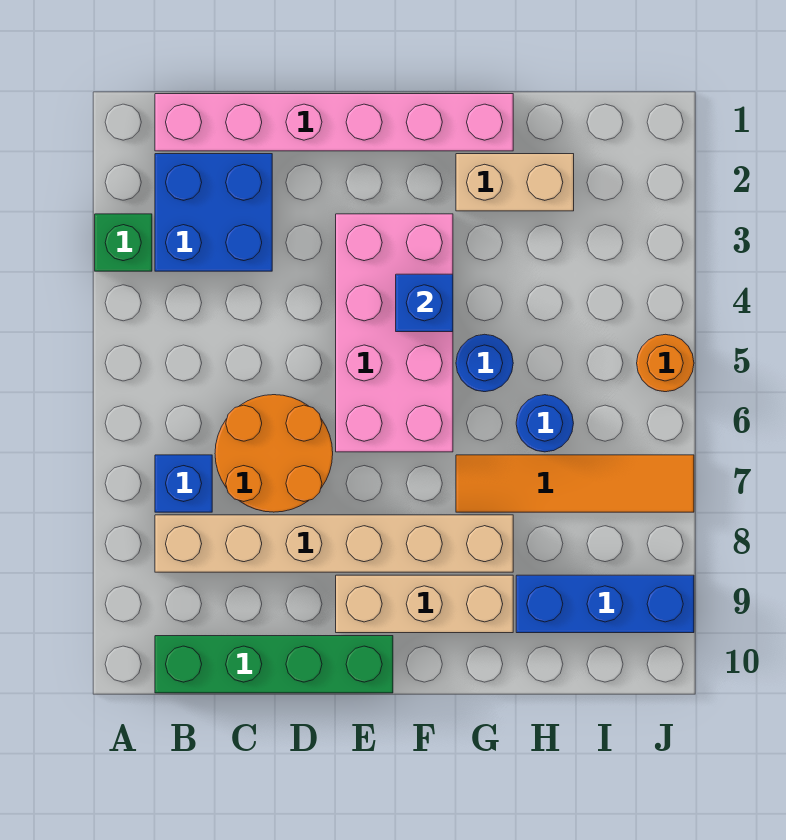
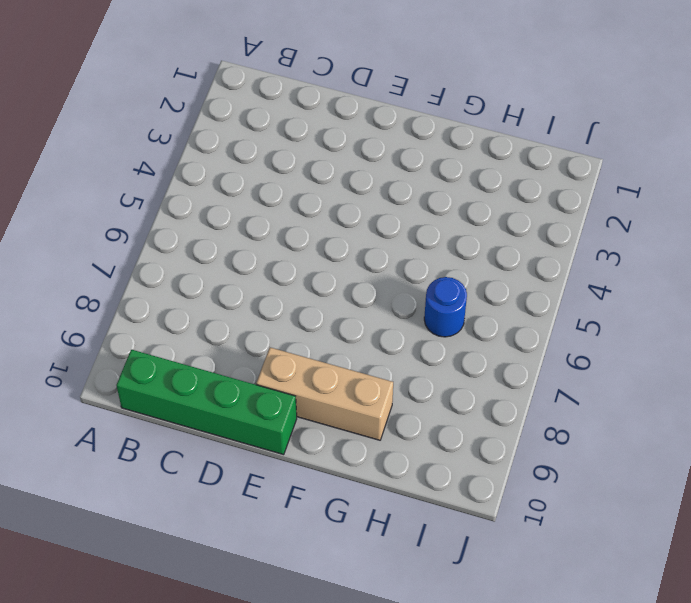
none -> green 1x1 brick [95,214,152,271]
none -> pink 1x6 brick [155,94,513,151]
none -> blue 2x2 brick [155,154,272,271]

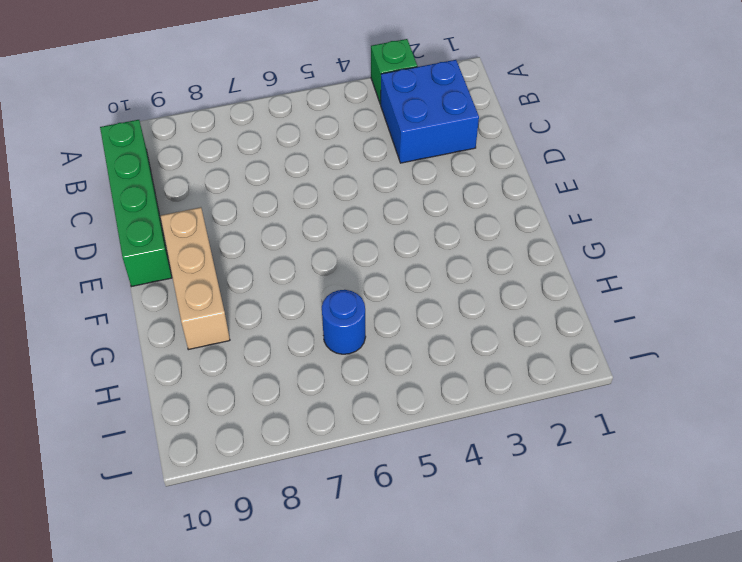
none -> pink 1x6 brick [155,94,513,151]
none -> blue 1x1 brick [155,455,212,512]
none -> tan 1x6 brick [155,515,513,572]

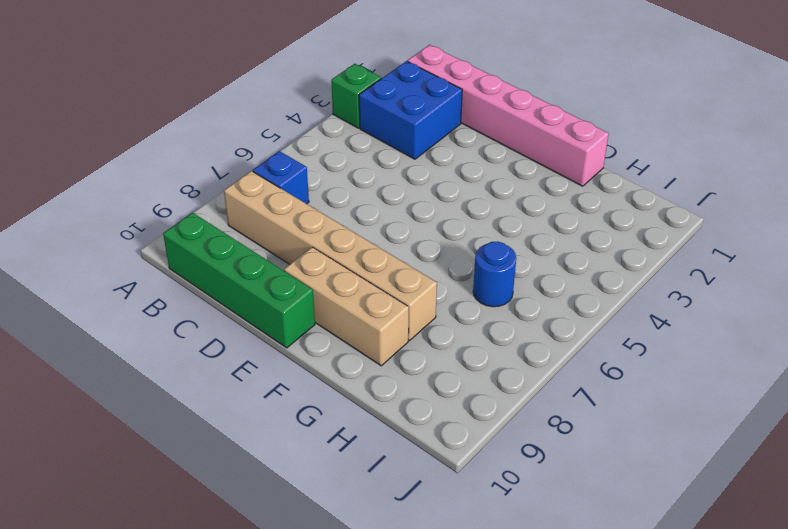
none -> orange 2x2 round brick [215,395,333,512]
none -> pink 2x4 brick [336,214,453,452]
none -> tan 1x2 brick [456,154,574,211]

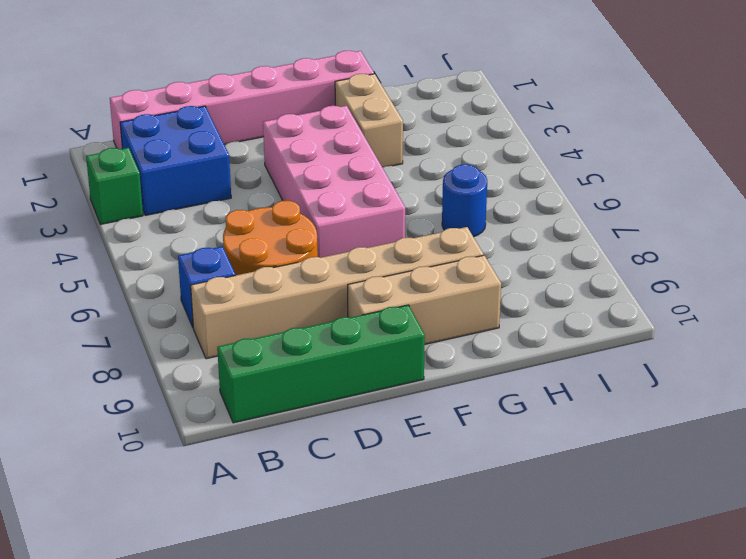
tan 1x2 brick [335,74,403,168] -> tan 1x2 brick turned to [456,154,574,211]
none -> blue 1x1 round brick [456,334,513,392]
none -> orange 1x4 tile [456,455,694,512]
none -> blue 1x3 brick [516,575,694,633]

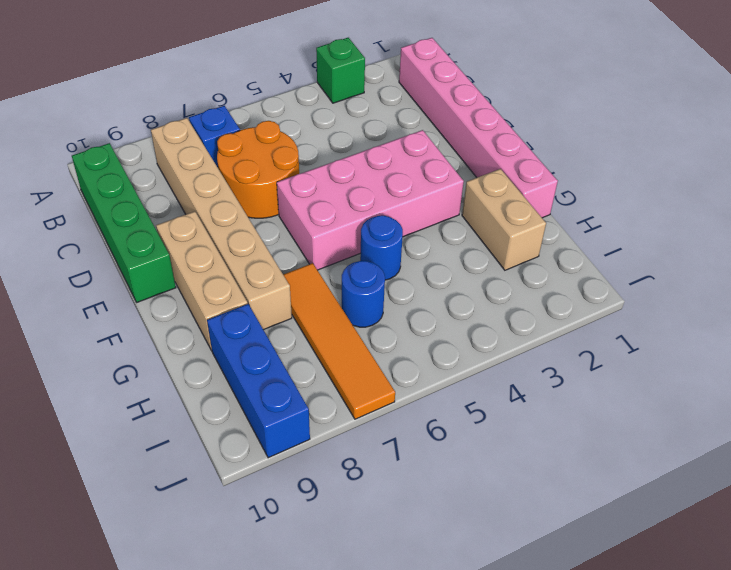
none -> blue 2x2 brick [155,154,272,271]
none -> orange 1x1 round brick [637,334,694,392]
none -> blue 1x1 brick [396,274,453,332]

